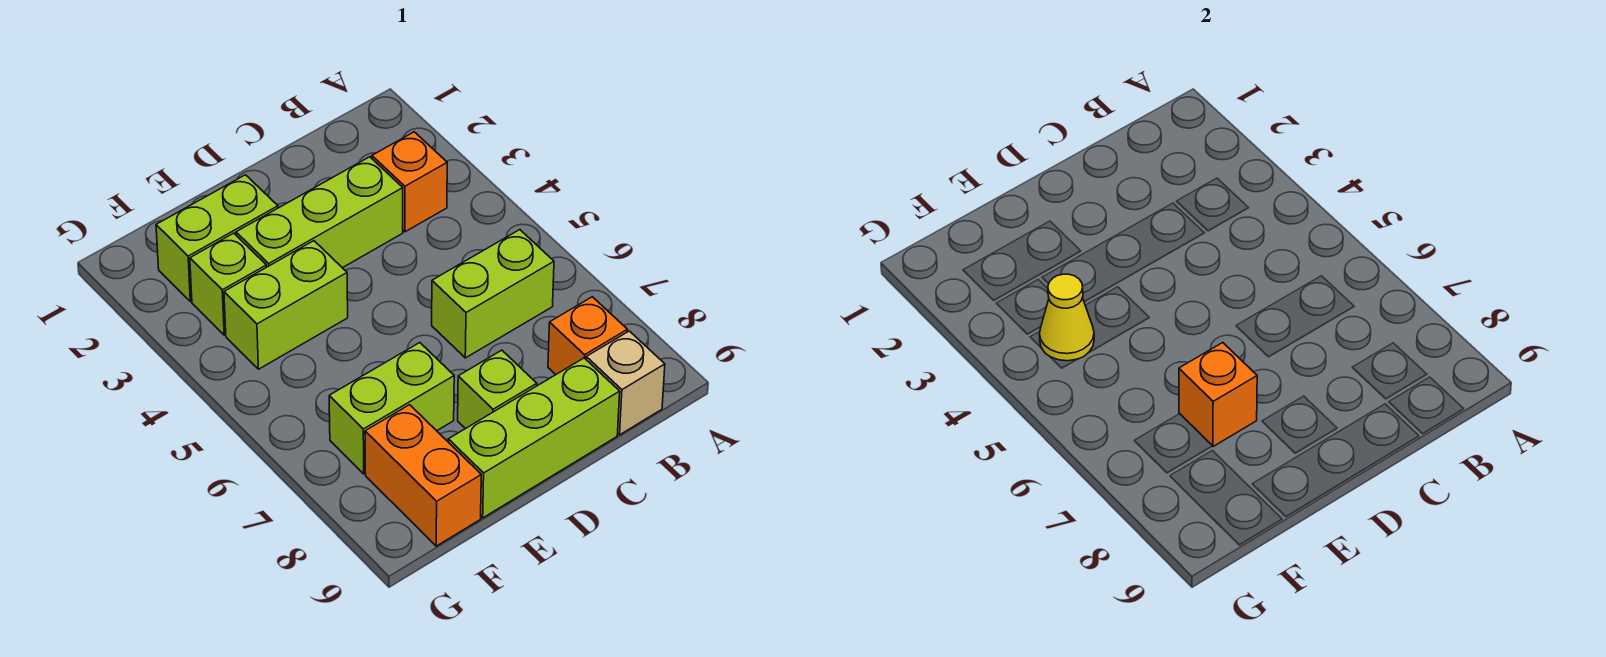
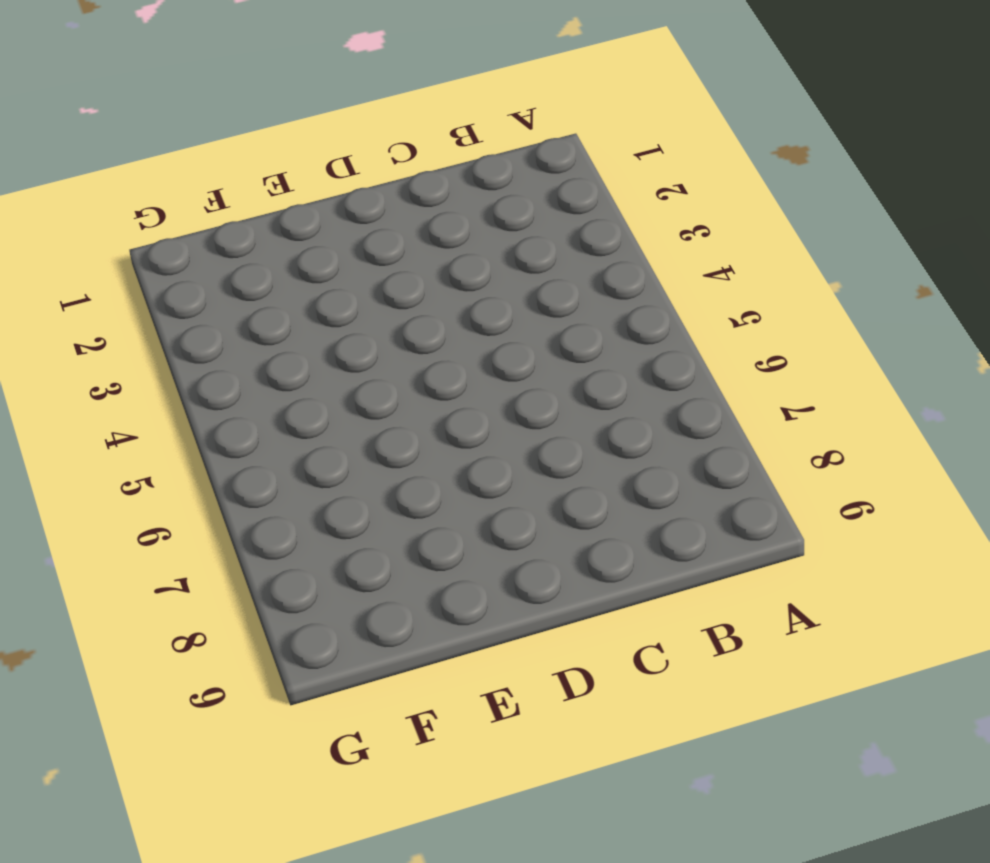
none -> orange 1x1 brick [372,132,447,232]
none -> lime 1x2 brick [432,230,554,358]
none -> orange 1x1 brick [548,297,628,374]

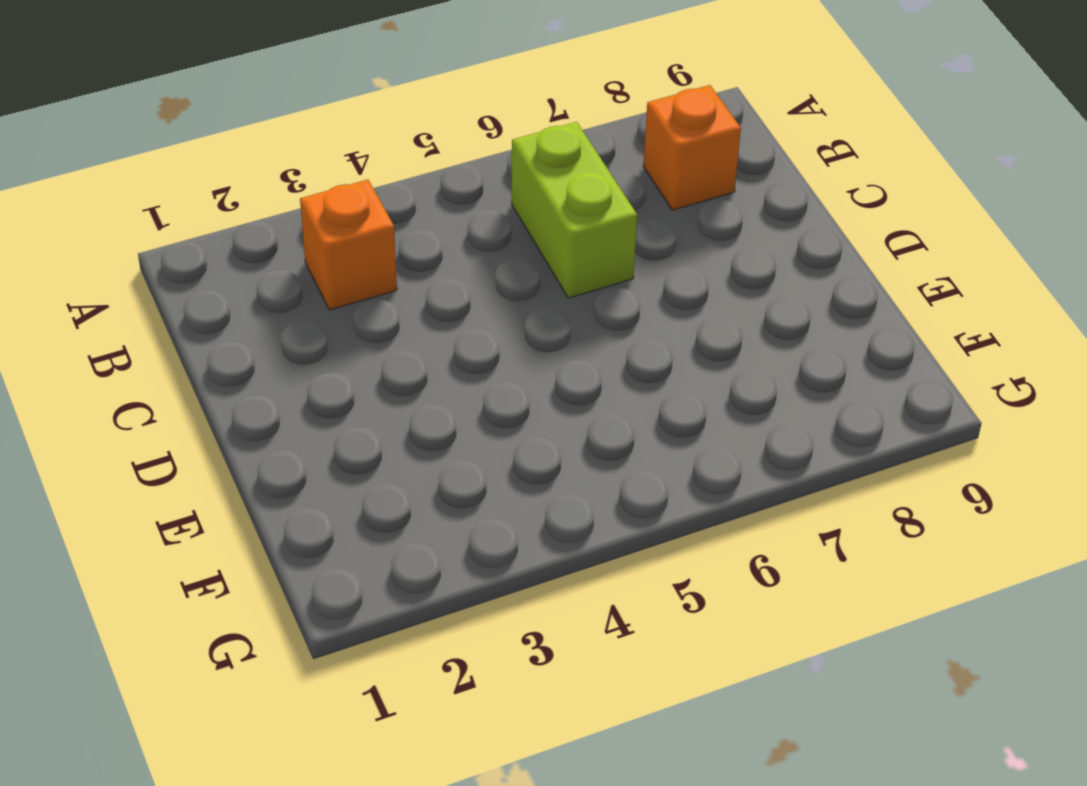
none -> tan 1x1 brick [586,331,665,435]
none -> lime 1x3 brick [236,157,403,268]
none -> lime 1x3 brick [448,358,620,518]

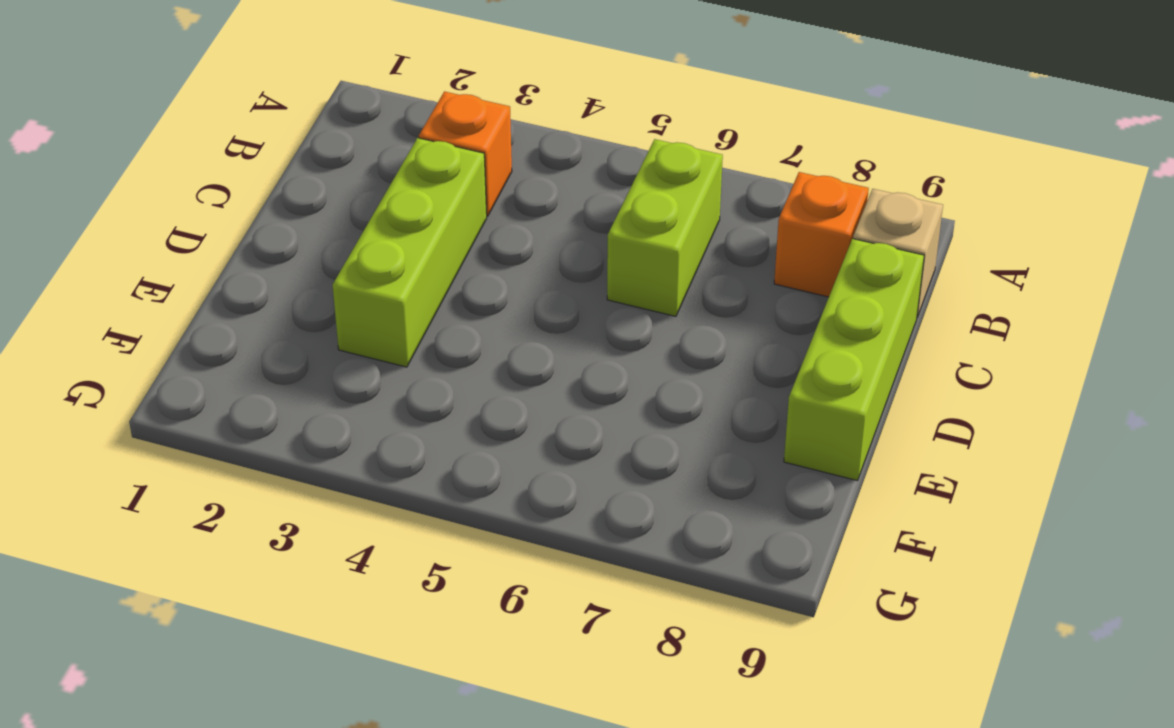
none -> lime 1x1 brick [458,350,537,429]
none -> lime 1x2 brick [156,175,278,302]
none -> lime 1x2 brick [224,241,348,369]

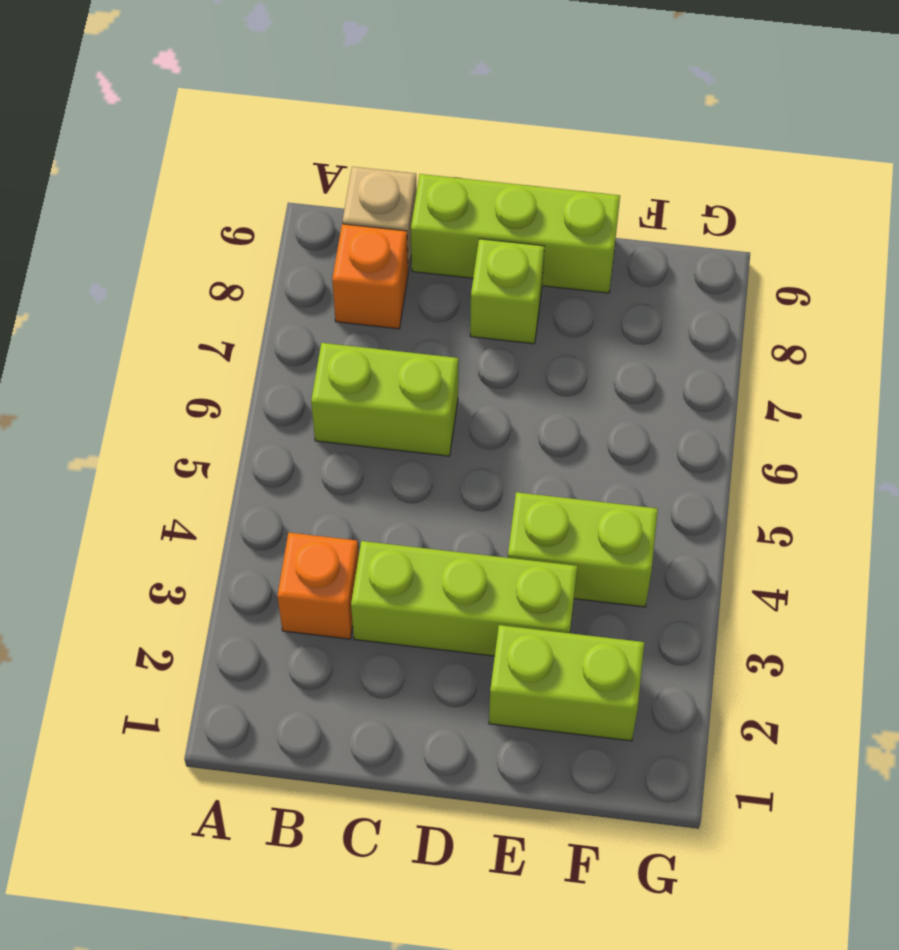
none -> lime 1x2 brick [329,343,454,474]
none -> lime 1x1 brick [190,233,267,335]
none -> orange 1x2 brick [365,405,481,546]

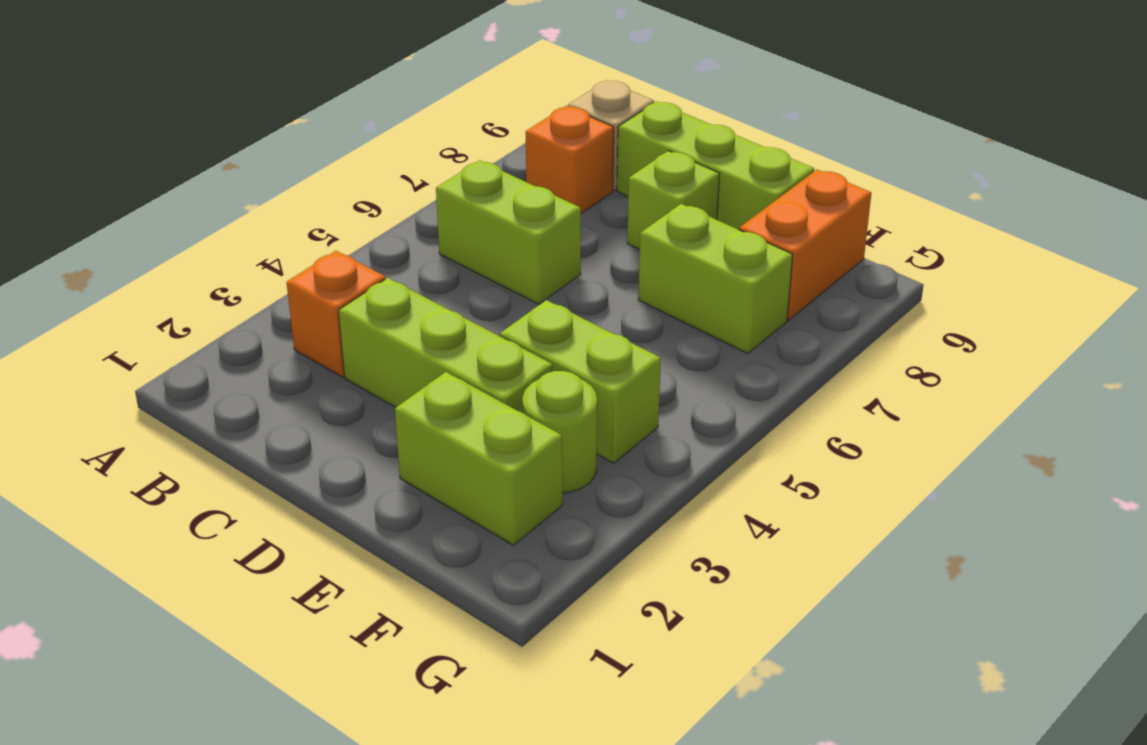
lime 1x1 round brick [522,371,597,493] -> lime 1x1 brick [190,233,267,335]
none -> orange 1x1 brick [1179,343,1257,446]
none -> yellow 1x1 cone [1040,274,1094,361]

